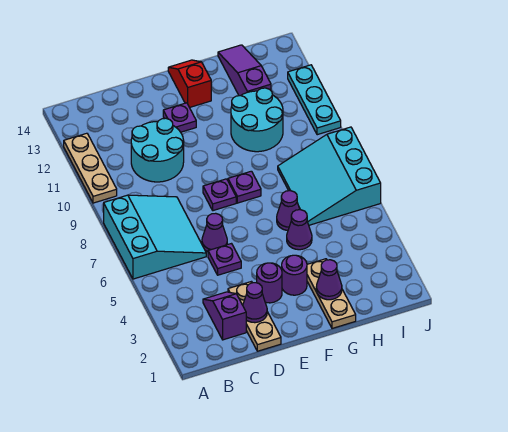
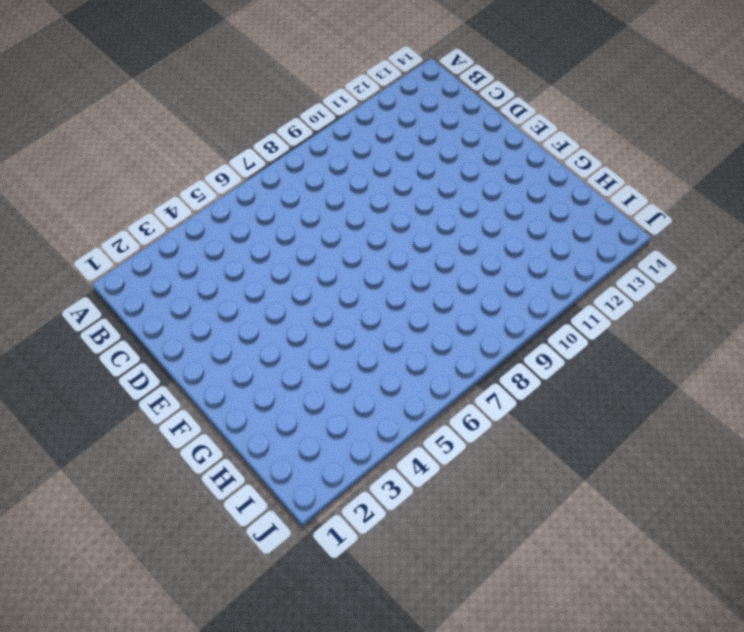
none -> cyan 3x3 slope [104,195,206,279]
none -> tan 1x3 plate [64,133,117,203]
none -> purple 1x2 slope [203,292,246,340]

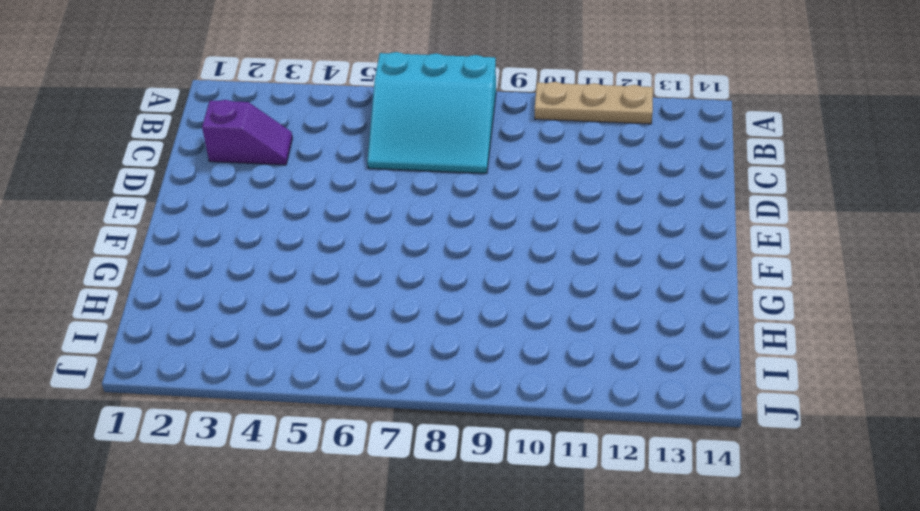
none -> cyan 2x2 round brick [131,118,184,182]
none -> tan 1x3 plate [228,282,281,351]
none -> purple 1x1 plate [208,244,241,275]

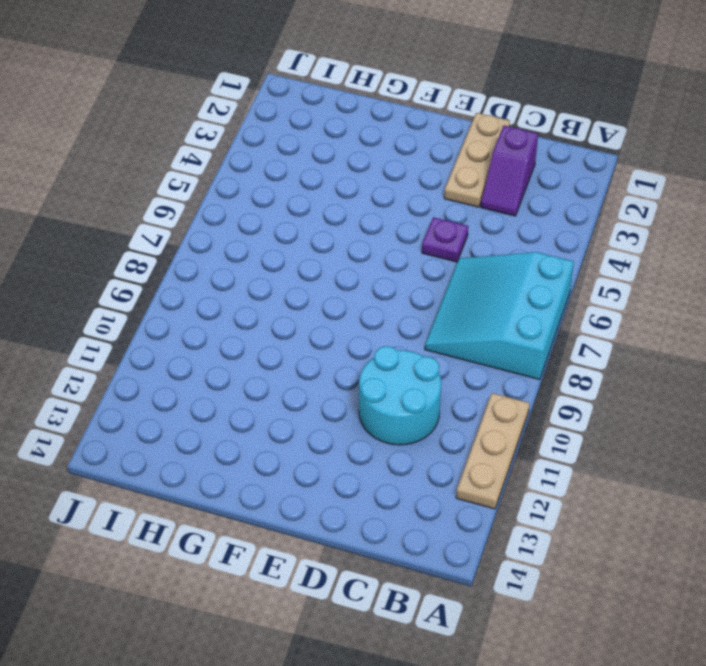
none -> purple 1x1 cone [202,213,227,252]
none -> purple 1x1 round brick [257,263,282,303]
none -> purple 1x1 plate [203,179,236,211]

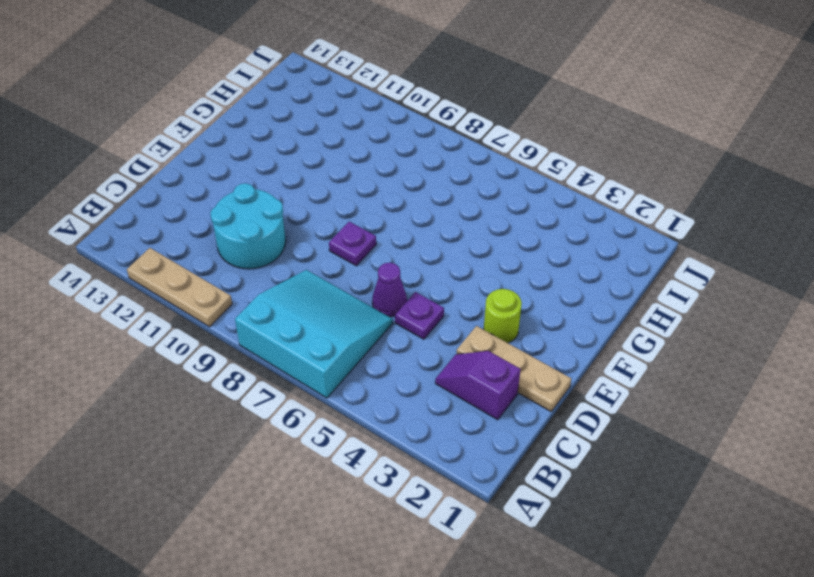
lime 1x1 round brick [484,289,522,343] -> purple 1x1 round brick [257,263,282,303]
none -> purple 1x1 plate [163,103,196,132]
none -> purple 1x1 round brick [282,255,307,295]
none -> purple 1x1 plate [228,171,261,203]

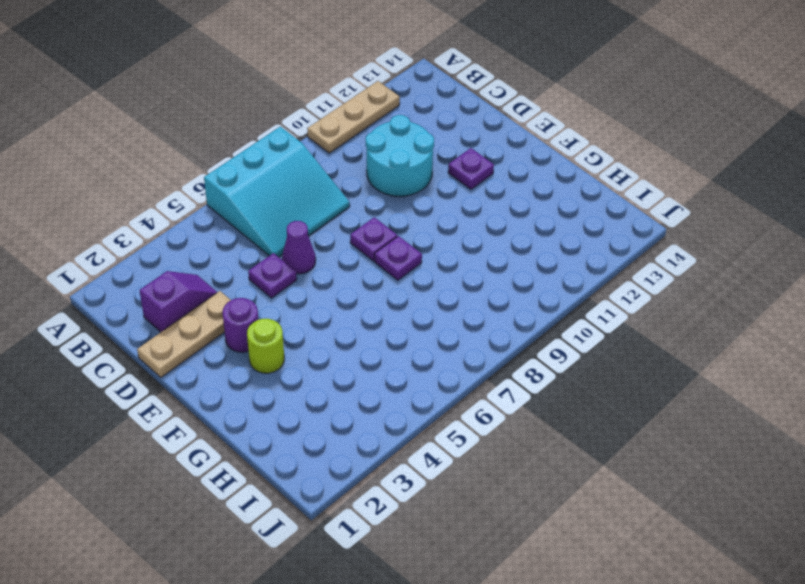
lime 1x1 round brick [247,319,284,373] -> purple 1x1 round brick [282,255,307,295]
none -> red 1x2 slope [168,60,211,108]
none -> tan 1x3 plate [307,259,356,328]
none -> purple 1x1 cone [287,210,312,250]

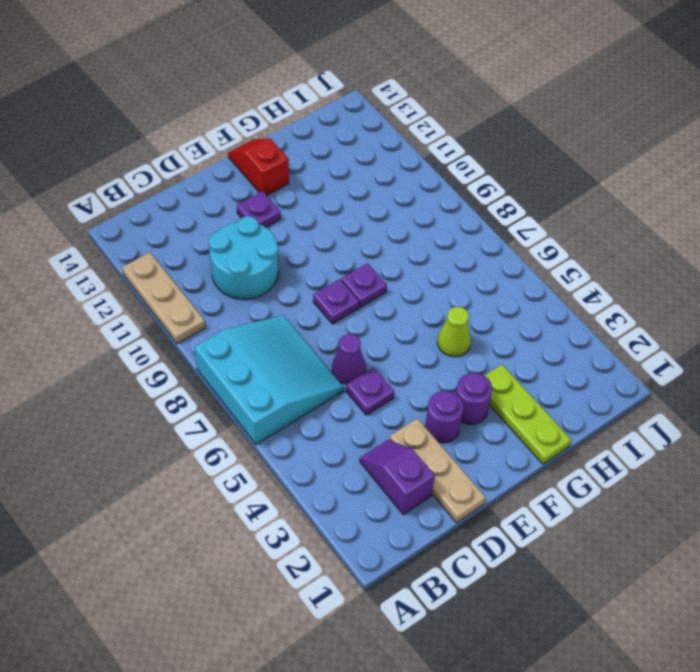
lime 1x3 plate [485,365,571,464] -> tan 1x3 plate [307,259,356,328]
lime 1x1 cone [437,307,471,357] -> purple 1x1 cone [287,210,312,250]
none -> purple 1x1 cone [277,191,300,230]
none -> cyan 2x2 round brick [231,88,283,152]
none -> cyan 3x3 slope [278,127,381,225]

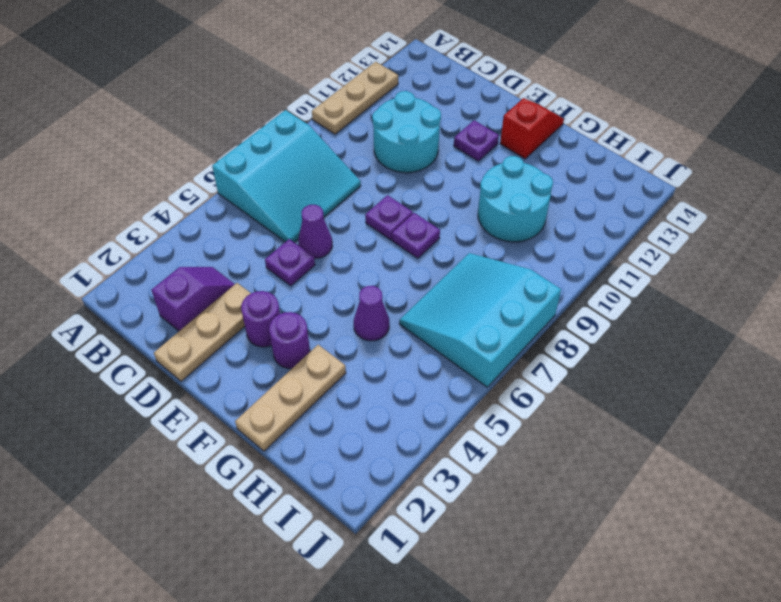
none -> purple 1x1 cone [277,191,300,230]
none -> purple 1x3 slope [218,45,271,96]
none -> cyan 1x3 plate [288,65,341,135]

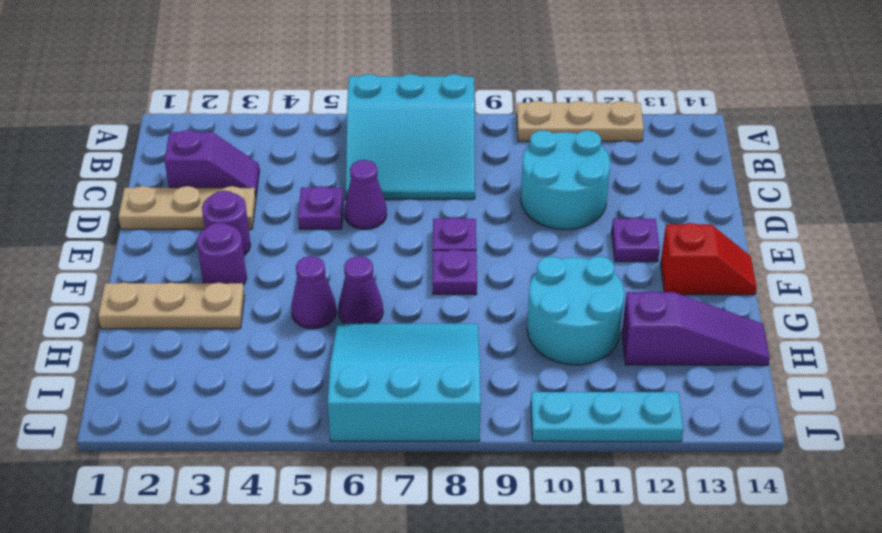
none -> purple 1x1 cone [243,283,267,323]
none -> purple 1x1 cone [316,260,342,300]

